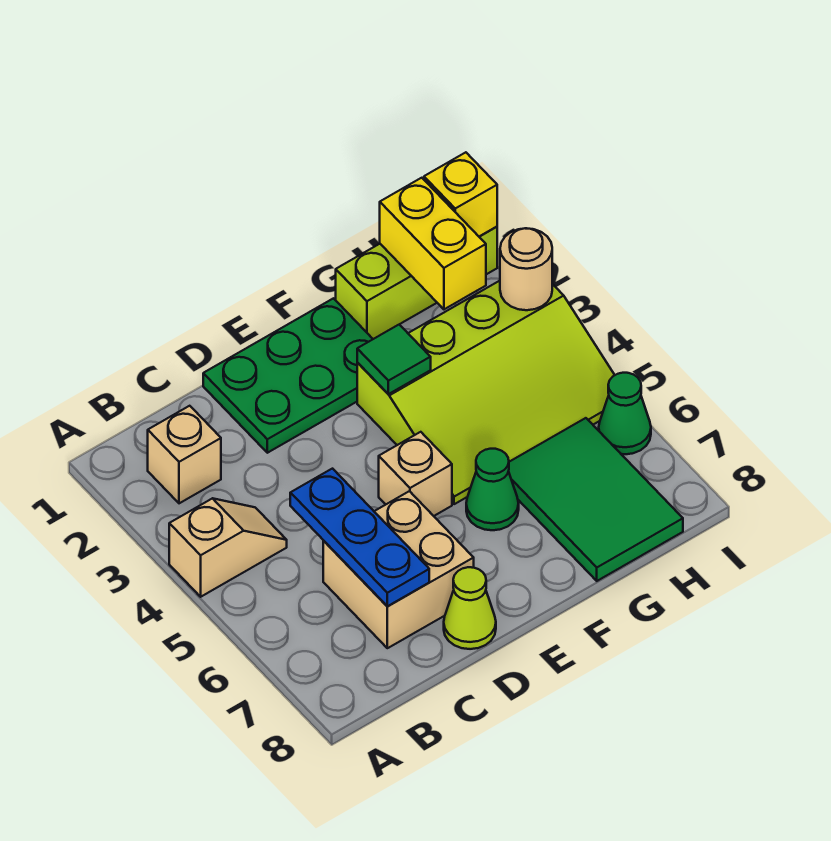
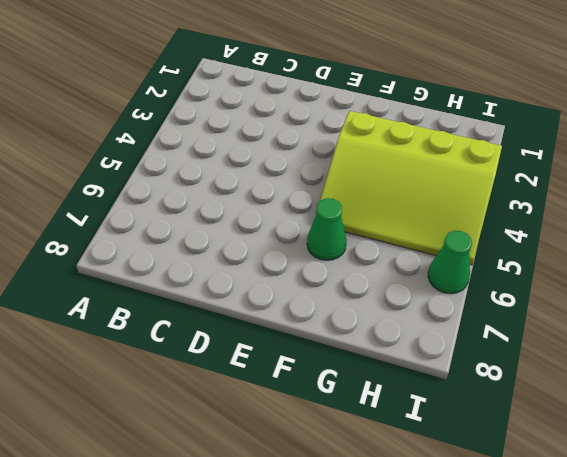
none -> tan 1x2 slope [169,498,287,597]
none -> tan 1x1 brick [148,406,221,503]
none -> tan 2x2 brick [323,491,474,648]

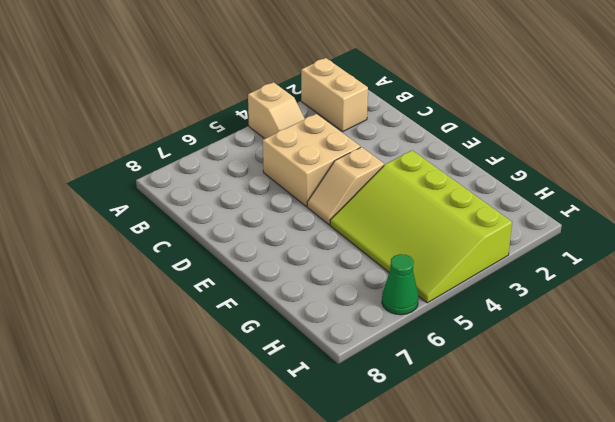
tan 1x2 brick [301,58,368,131] -> tan 1x1 brick [148,406,221,503]
tan 2x2 brick [263,114,361,207] -> tan 2x2 brick moved to [323,491,474,648]
tan 1x2 slope [307,147,384,225] -> tan 1x1 brick [379,432,452,516]
none -> green 2x3 plate [203,298,373,453]
none -> lime 1x1 cone [444,567,496,649]
none -> green 1x1 cone [466,449,519,530]

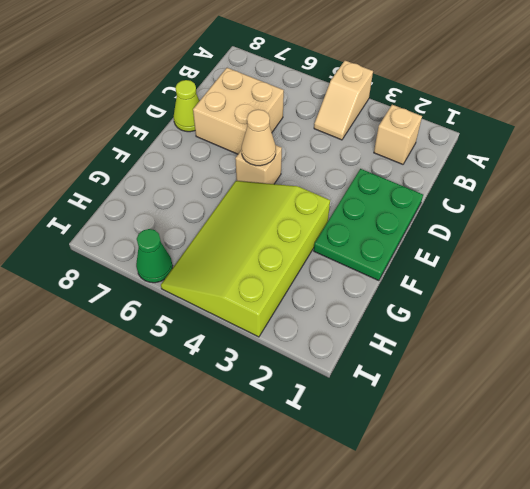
tan 1x1 cone [242,110,276,166] -> none
none -> green 1x1 cone [466,449,519,530]
none -> lime 1x3 brick [336,227,497,339]
none -> green 2x3 tile [509,418,683,581]

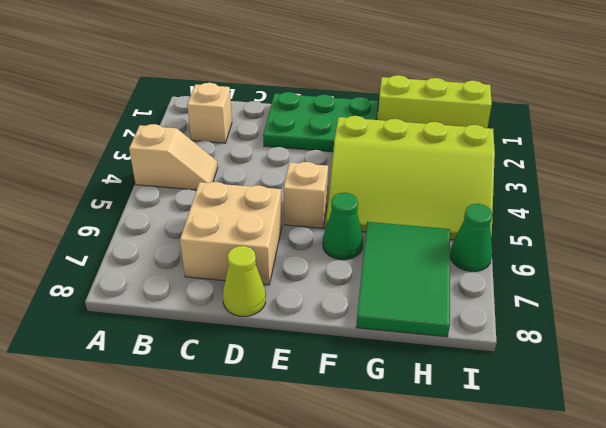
none -> blue 1x3 plate [290,469,429,606]
none -> green 1x1 tile [357,325,431,394]
none -> yellow 1x2 brick [380,178,486,309]

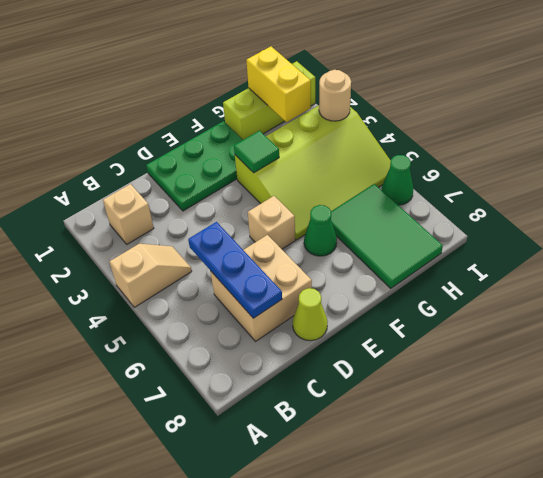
none -> yellow 1x1 brick [424,152,497,237]

